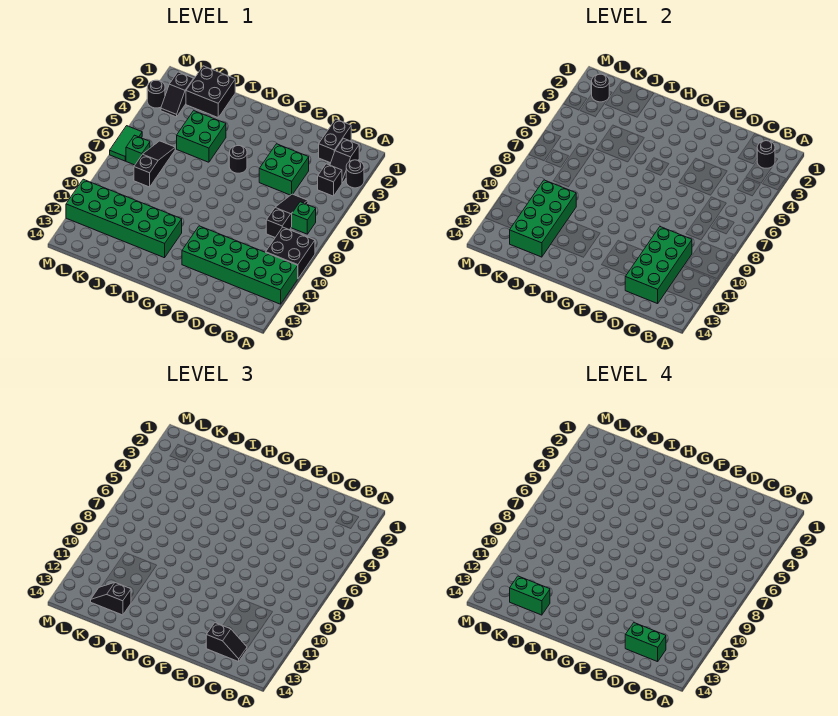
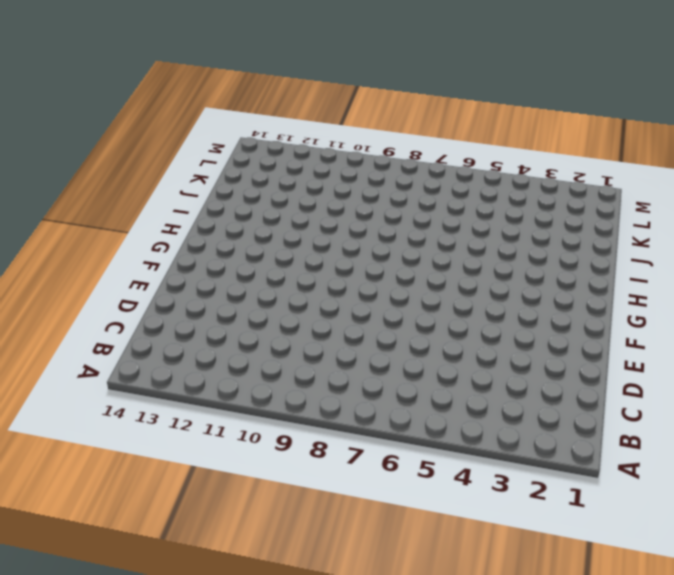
none -> black 1x1 round brick [346,160,364,188]
none -> black 2x2 brick [266,227,315,278]
none -> green 2x6 brick [182,226,298,304]

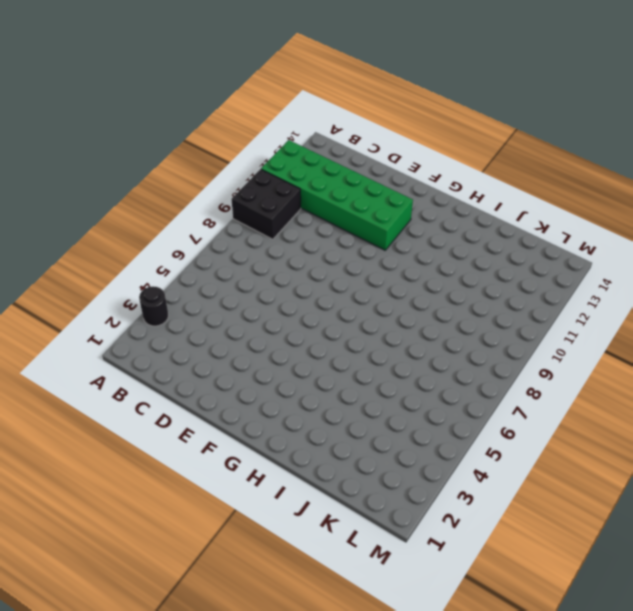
none -> black 1x2 slope [330,138,359,183]
none -> black 1x1 brick [318,164,342,196]
none -> green 1x1 brick [292,202,316,234]

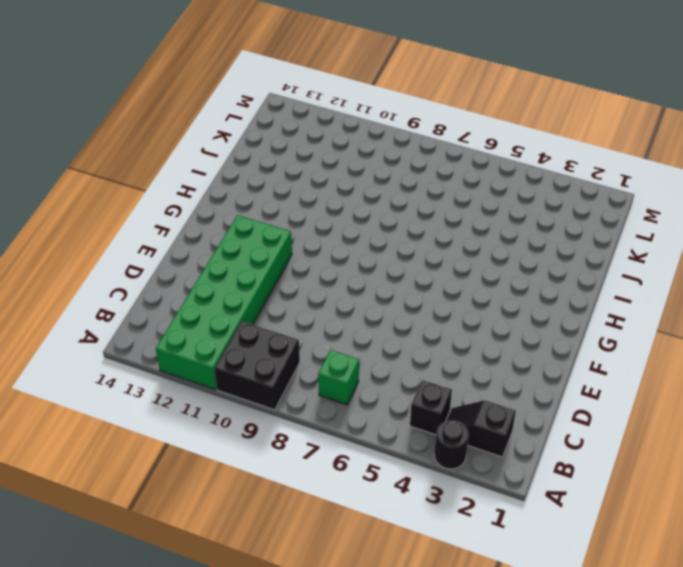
none -> black 1x2 brick [319,119,351,163]
none -> black 1x3 slope [266,194,308,237]
none -> green 2x2 brick [259,144,309,195]

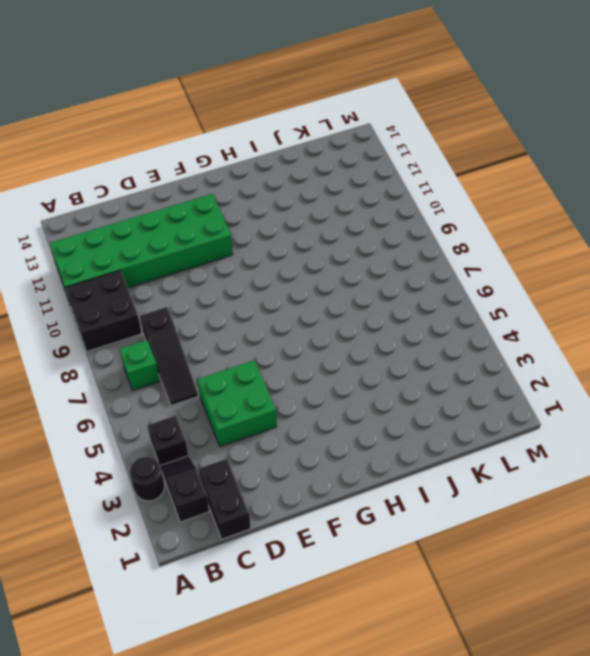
none -> black 1x1 round brick [229,146,247,173]
none -> green 2x6 brick [66,179,182,258]
none -> green 2x2 brick [177,111,226,162]

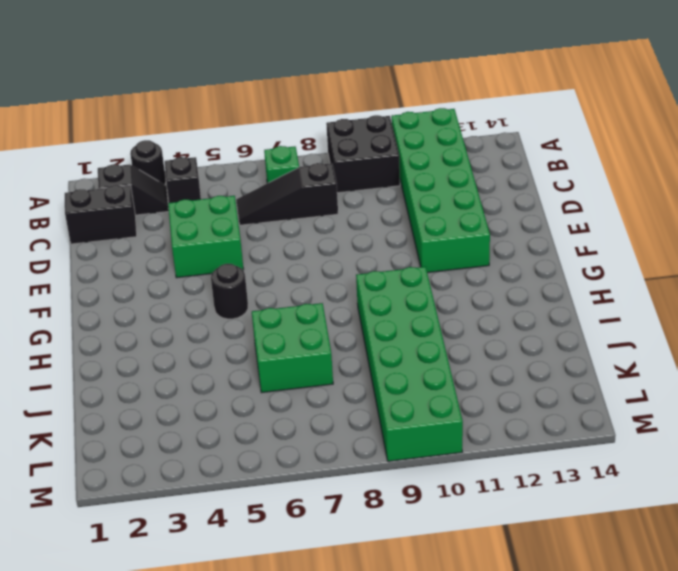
green 2x6 brick [356,267,463,461] -> green 2x6 brick moved to [66,179,182,258]
green 2x2 brick [252,303,333,393] -> green 2x2 brick moved to [177,111,226,162]
none -> black 2x2 brick [186,66,235,117]
none -> black 1x3 slope [134,141,175,187]
none -> black 1x2 slope [161,72,194,117]

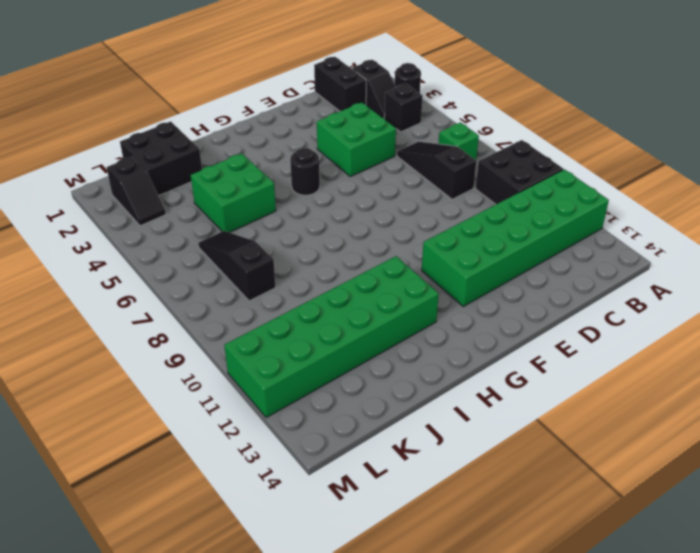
none -> green 1x1 brick [126,135,150,165]
none -> black 1x1 round brick [147,80,165,108]
none -> green 1x2 tile [110,126,142,161]

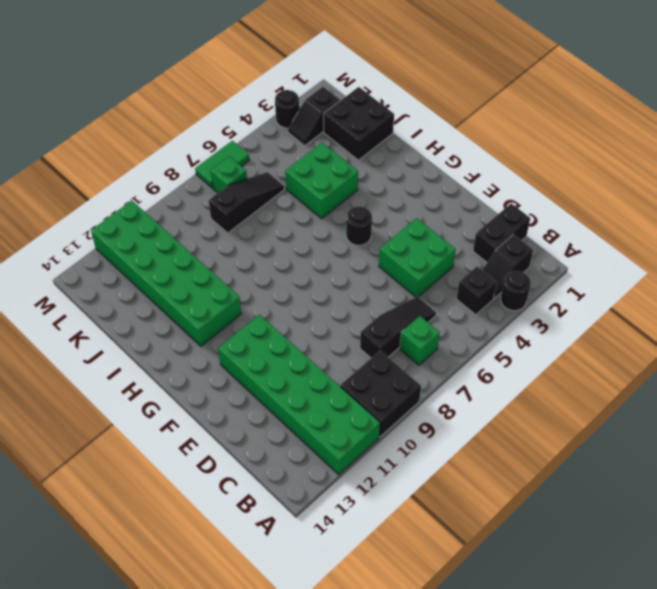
none -> black 1x1 round brick [757,141,775,168]
none -> green 2x4 brick [625,227,692,304]
none -> green 2x4 brick [510,180,576,257]

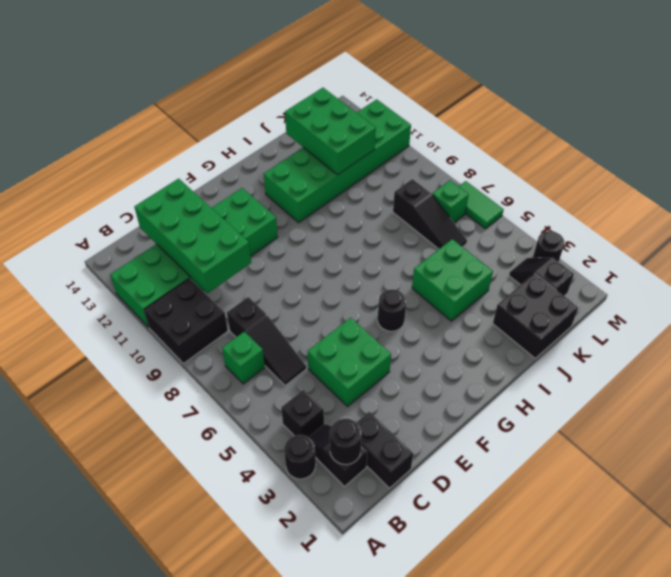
green 2x3 brick [285,88,376,175] -> green 2x4 brick [510,180,576,257]
none -> black 1x1 round brick [592,74,609,102]
none -> black 1x2 slope [206,623,247,662]
none -> black 1x2 slope [91,583,131,615]

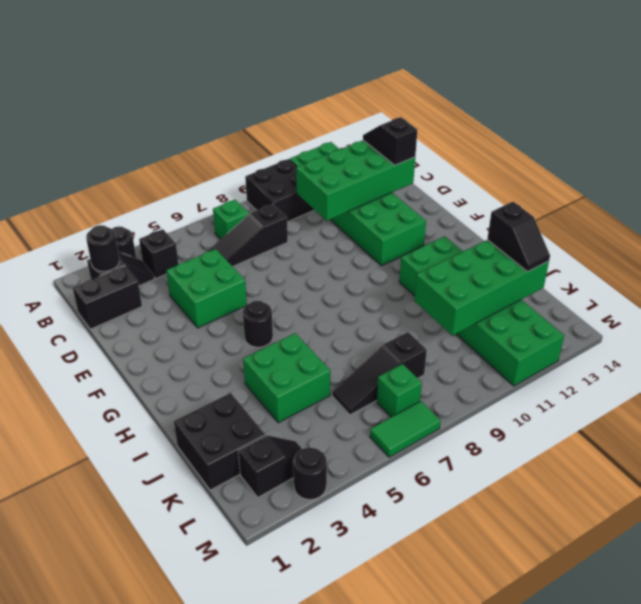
none -> black 1x1 round brick [592,74,609,102]
none -> green 1x2 brick [625,623,666,662]
none -> green 1x2 brick [510,576,550,615]

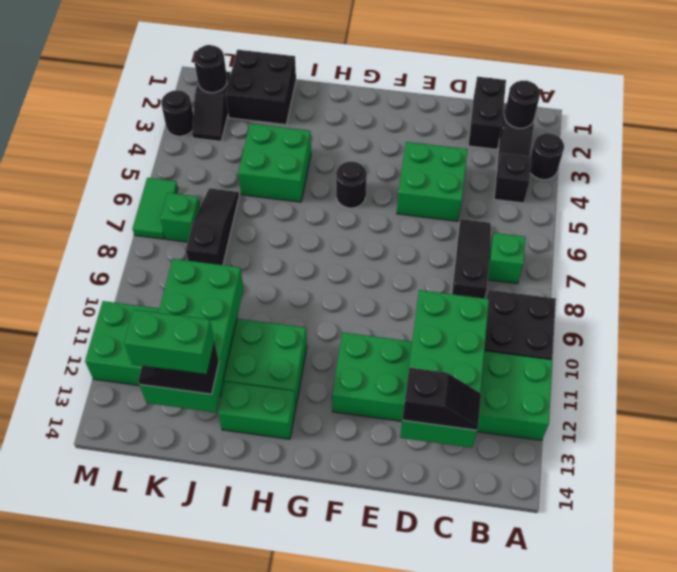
green 1x2 brick [218,382,296,439] -> green 1x2 brick moved to [625,623,666,662]

